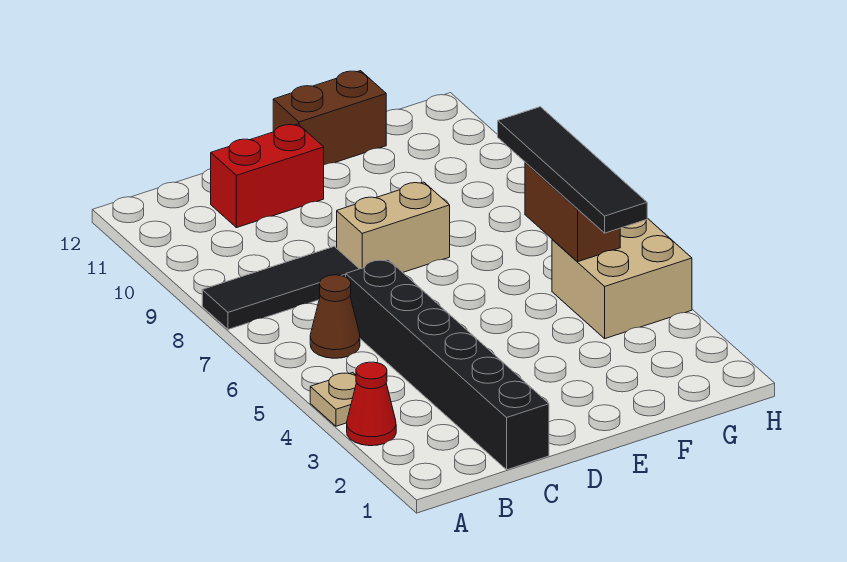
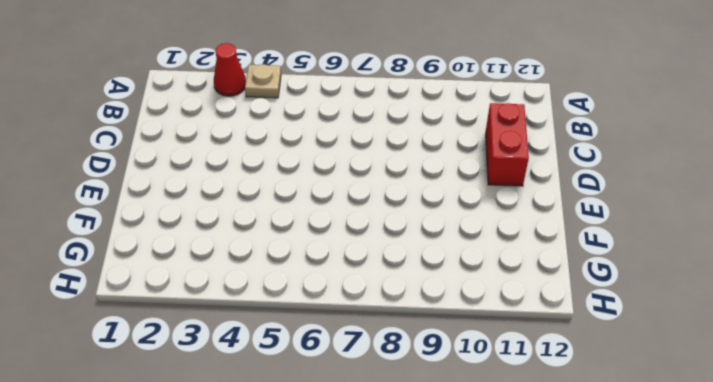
none -> black 1x3 tile [202,246,359,329]
none -> brown 1x1 cone [310,275,360,358]

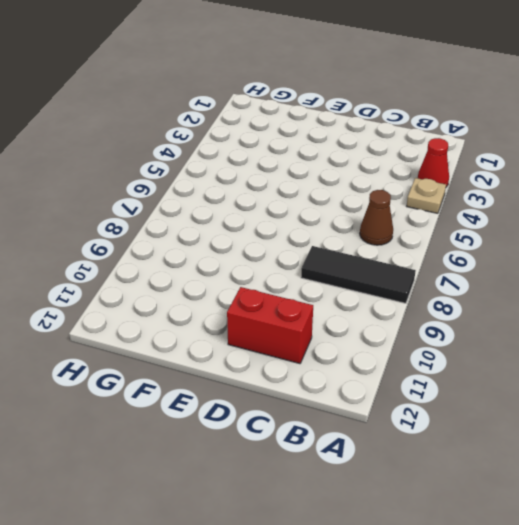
none -> black 1x6 brick [346,260,549,470]
none -> tan 1x2 brick [337,182,450,272]

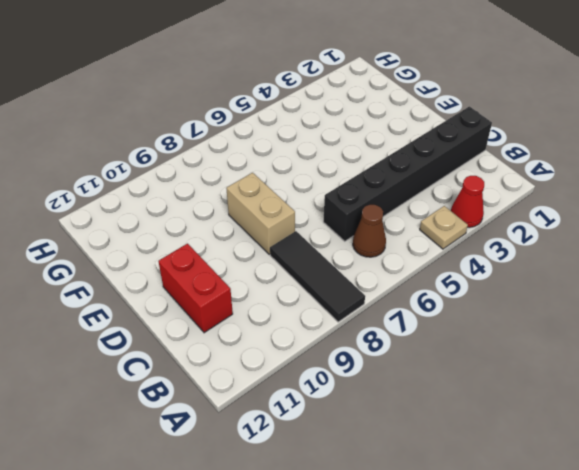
none -> brown 1x2 brick [273,71,386,165]
none -> tan 2x2 brick [552,218,692,339]

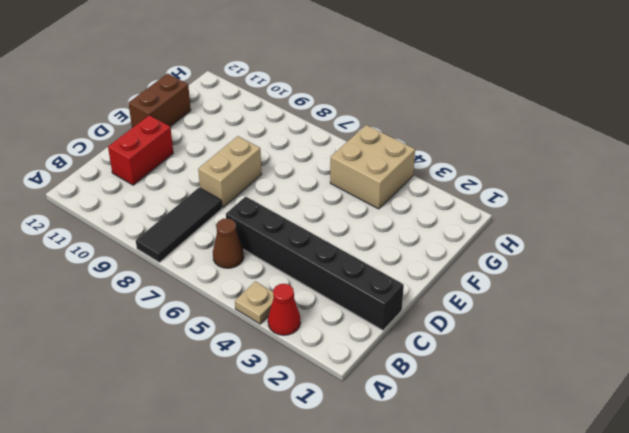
none -> brown 1x2 brick [525,162,620,262]
none -> black 1x4 tile [498,107,647,233]

